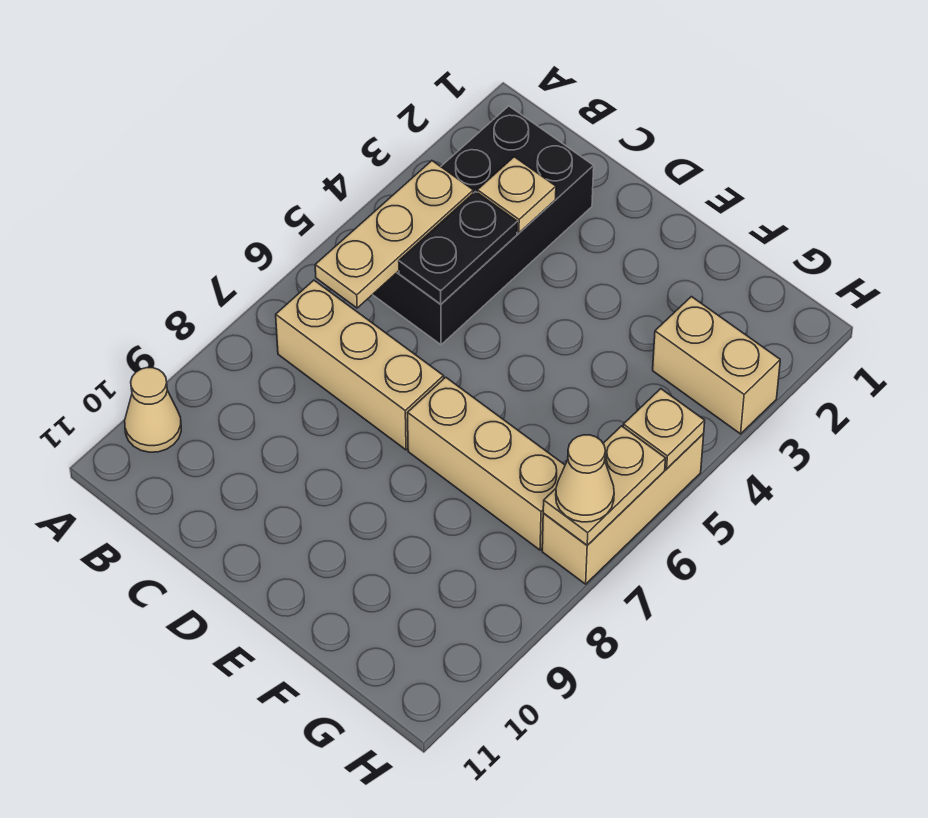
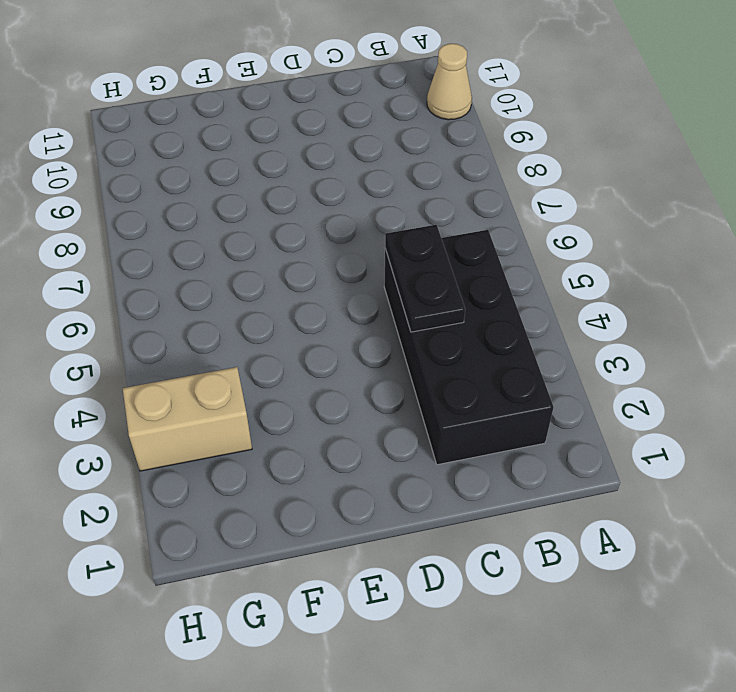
none -> tan 1x3 brick [276,280,444,450]
none -> tan 1x3 brick [408,377,565,550]
none -> tan 1x3 brick [542,434,704,584]

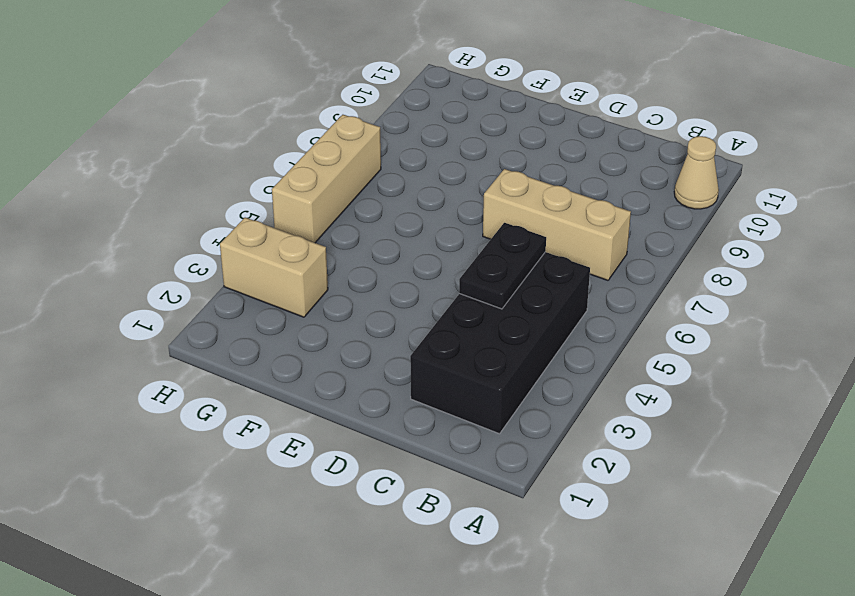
none -> tan 1x3 brick [408,377,565,550]
none -> tan 1x3 plate [315,161,473,308]
none -> tan 1x1 plate [477,157,556,233]

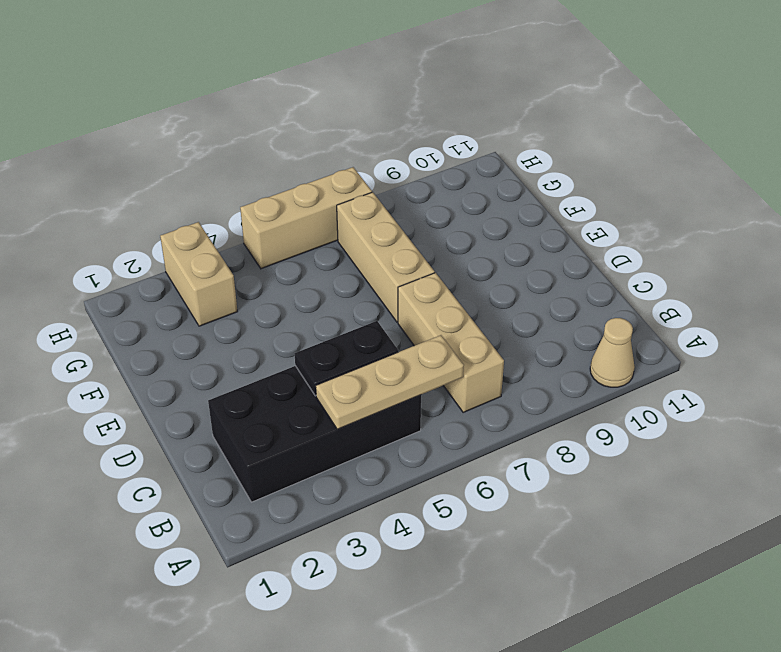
none -> tan 1x1 plate [477,157,556,233]
none -> tan 1x1 plate [623,389,705,469]
none -> tan 1x2 plate [543,426,666,545]

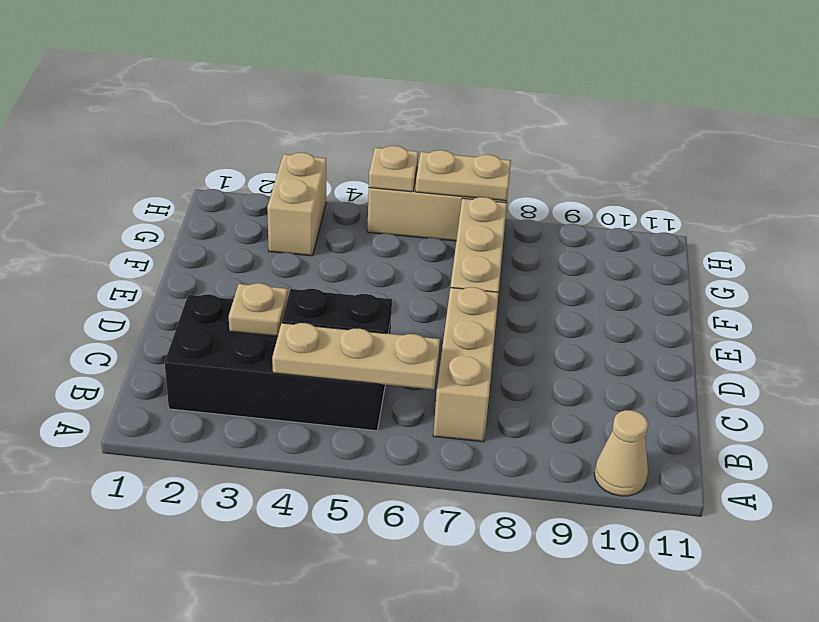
none -> tan 1x1 cone [556,435,614,522]

